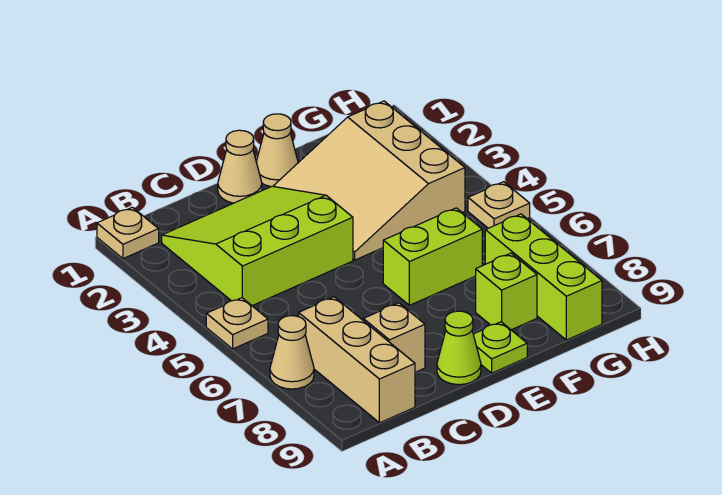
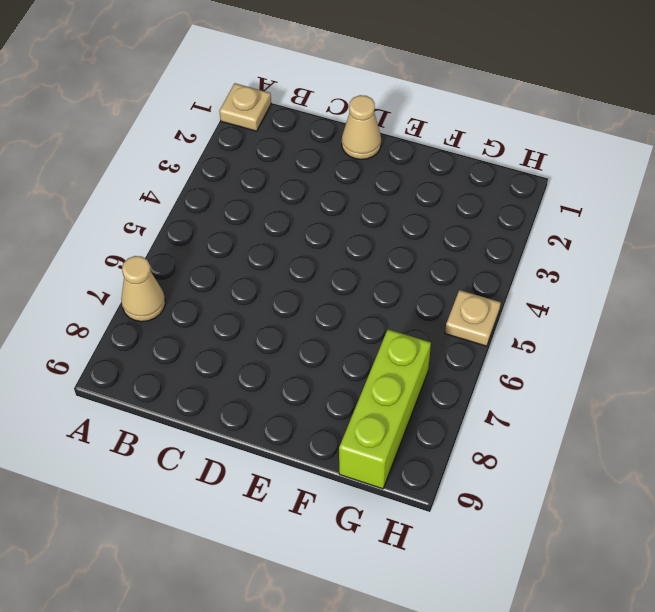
none -> tan 1x1 plate [206,298,268,349]
none -> lime 3x3 slope [162,186,353,306]
none -> tan 1x3 brick [299,297,415,423]

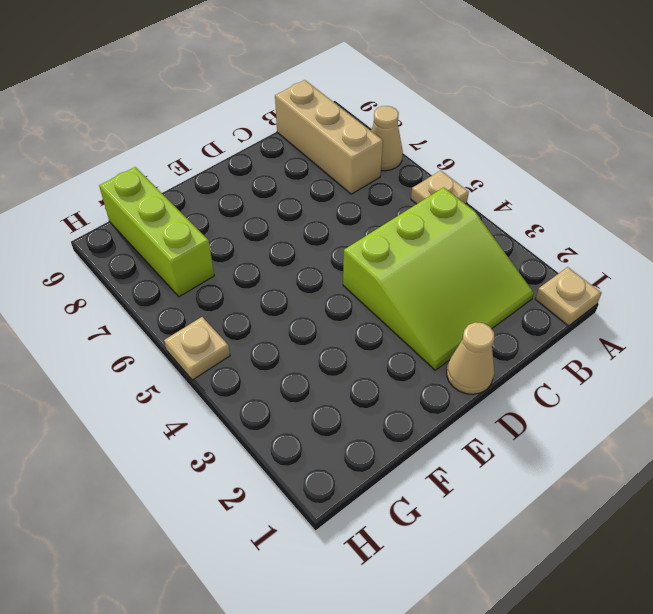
none -> tan 1x1 brick [363,303,425,372]
none -> lime 1x1 cone [437,311,481,385]
none -> tan 1x1 cone [256,114,298,187]

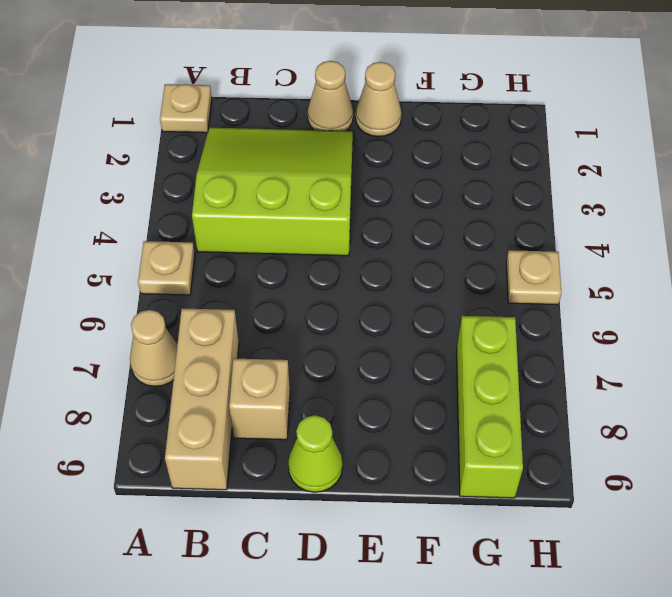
none -> tan 3x3 slope [274,101,465,260]
none -> lime 1x2 brick [383,208,482,305]
none -> lime 1x1 plate [473,322,527,373]

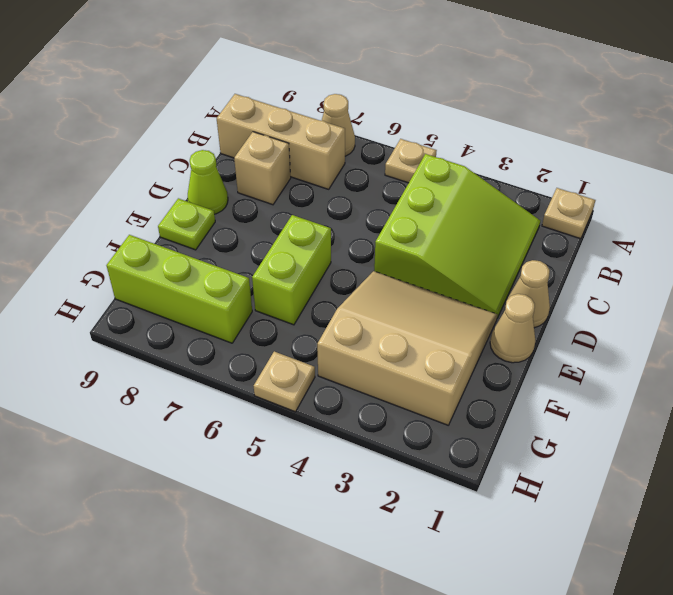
none -> lime 1x1 brick [476,253,537,330]

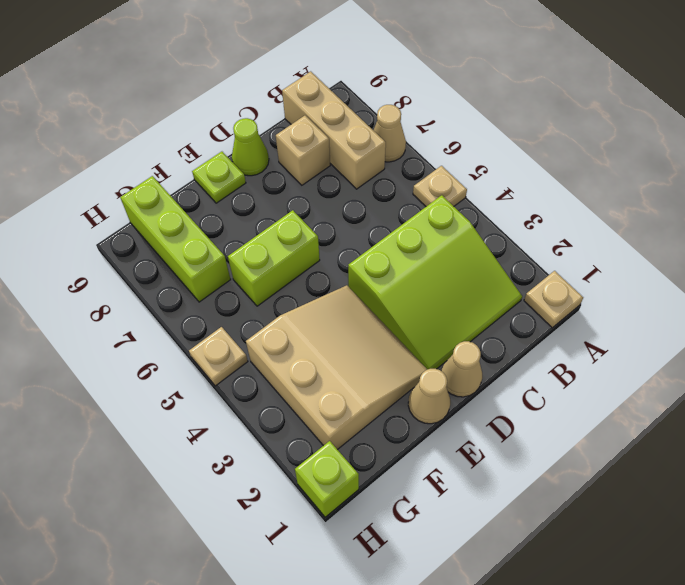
lime 1x1 brick [295,441,359,517] -> lime 1x1 brick moved to [476,253,537,330]

